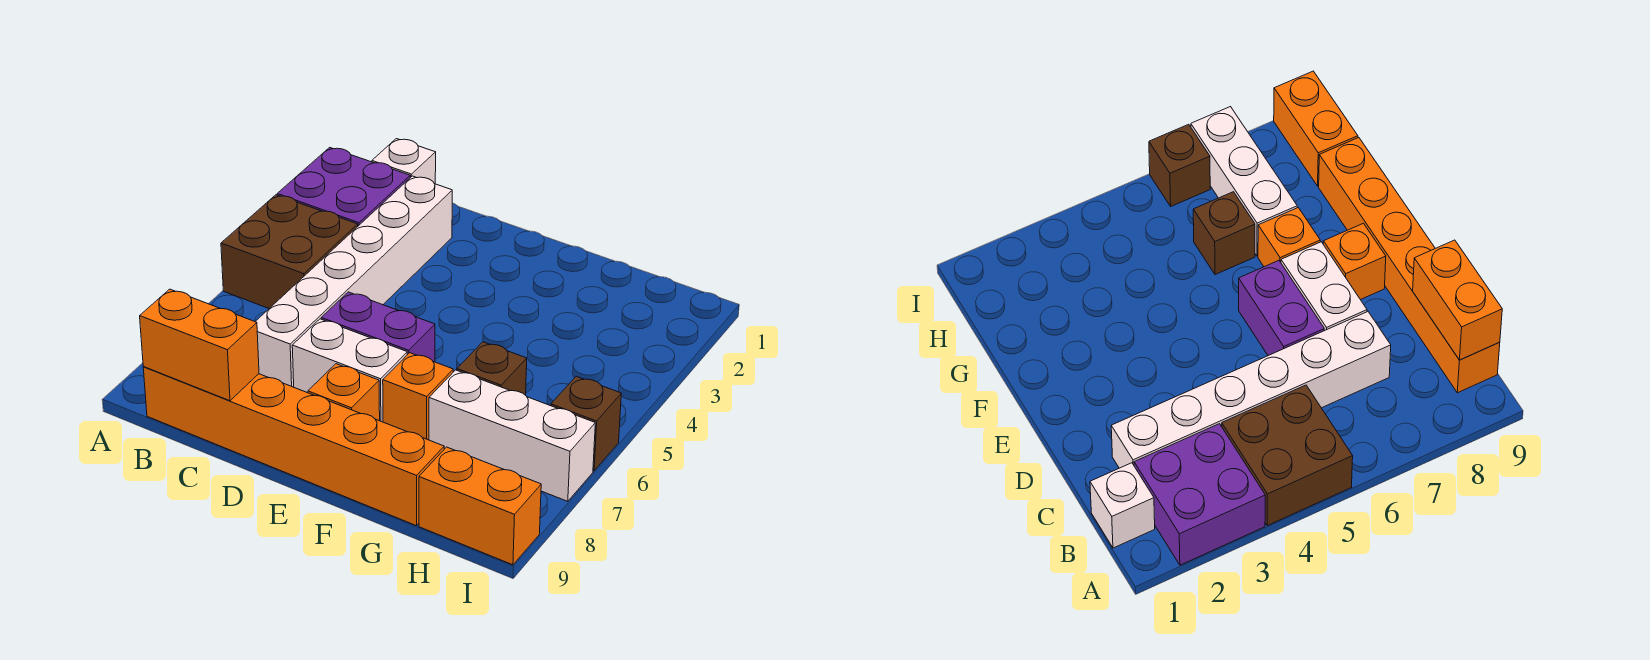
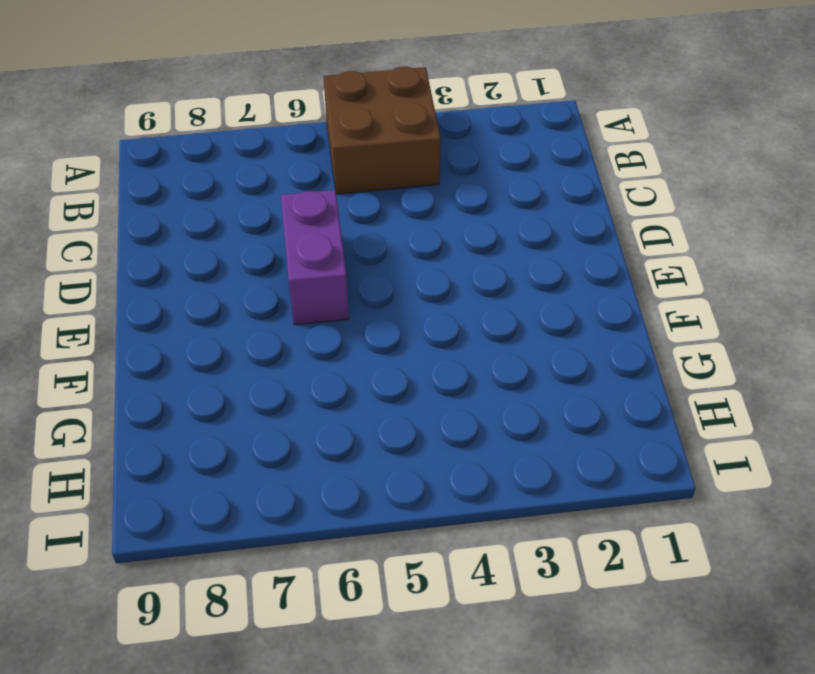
none -> purple 2x2 brick [277,147,410,226]
none -> white 1x1 brick [372,139,436,184]
none -> orange 1x6 brick [143,367,444,526]

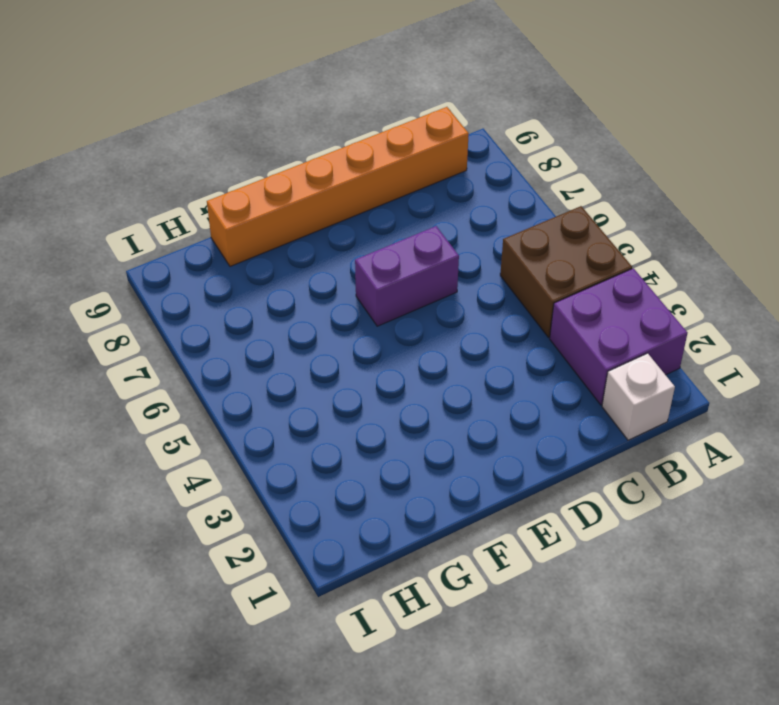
none -> white 1x6 brick [255,176,452,387]
none -> white 1x2 brick [292,319,407,422]
none -> orange 1x1 brick [308,364,380,421]

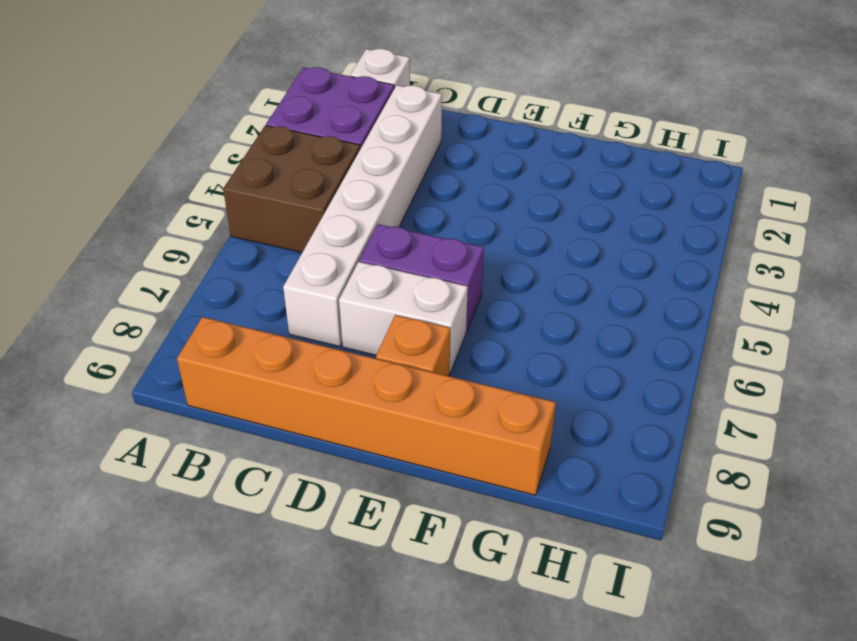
none -> orange 1x1 brick [383,353,453,440]
none -> brown 1x1 brick [457,342,527,395]
none -> white 1x3 brick [429,370,595,501]

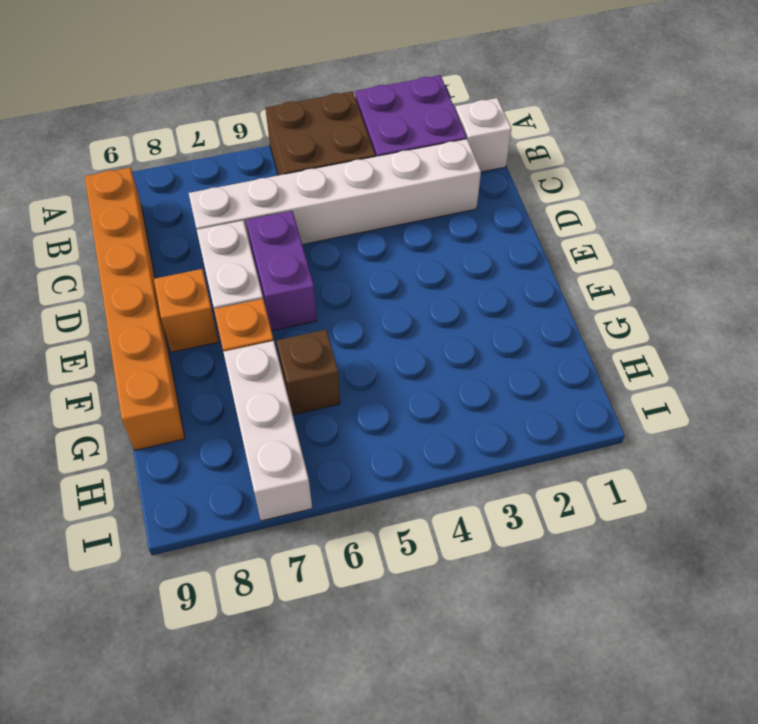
none -> orange 1x2 brick [419,447,541,565]
none -> brown 1x1 brick [551,376,621,471]
none -> orange 1x2 brick [140,289,259,401]

